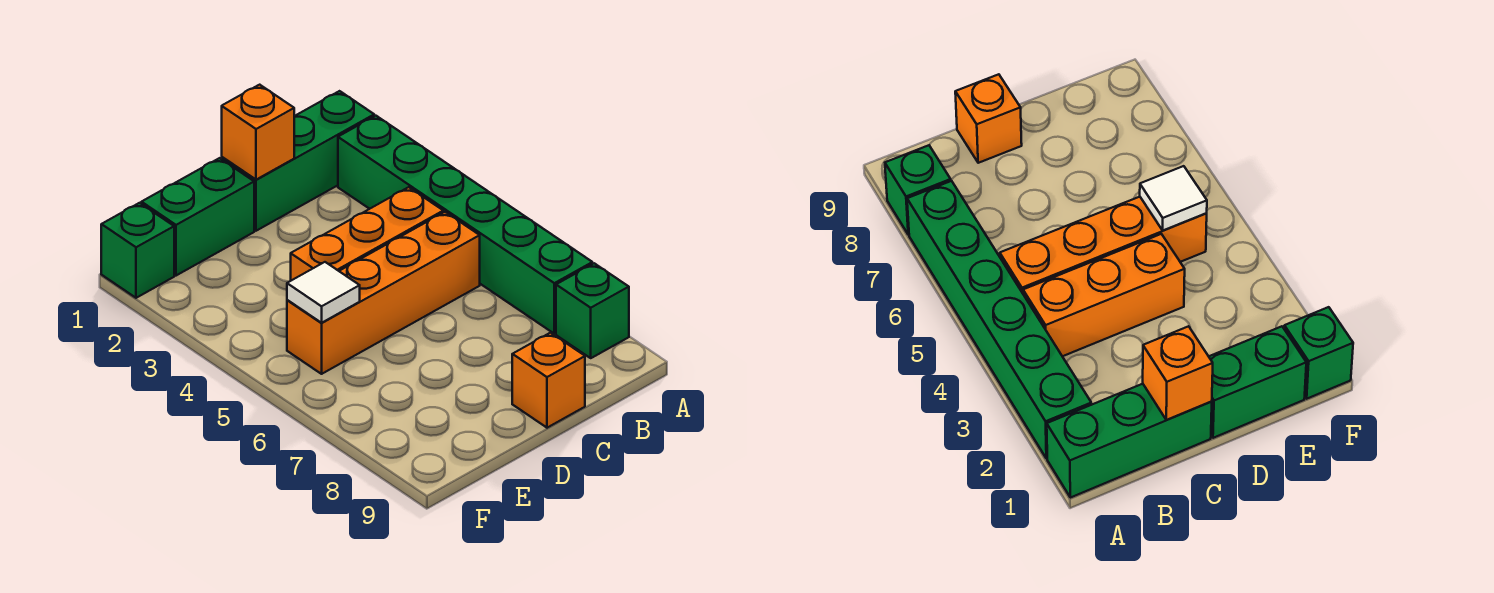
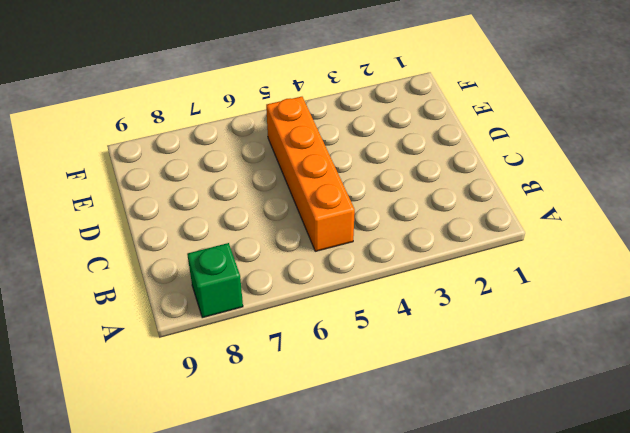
none -> green 1x3 brick [222,91,374,231]
none -> green 1x6 brick [338,116,592,334]

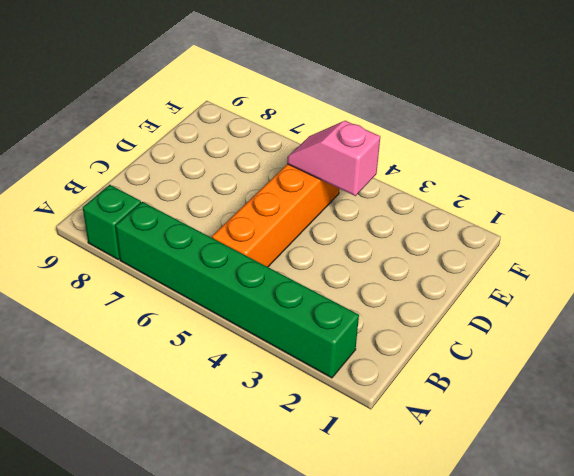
pink 1x2 slope [287,121,380,196] -> white 1x1 tile [287,262,360,323]
none -> green 1x3 brick [222,91,374,231]
none -> orange 1x3 brick [291,187,443,281]

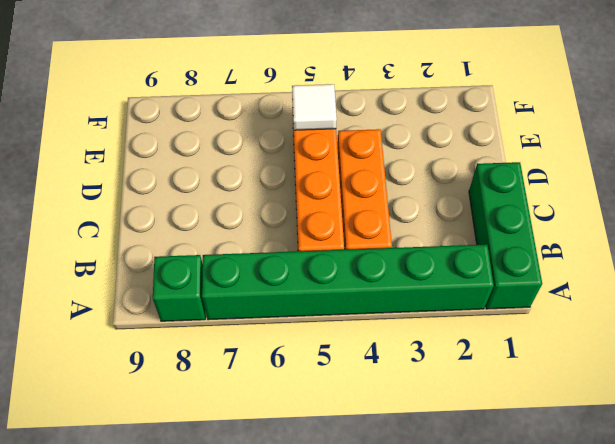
none -> orange 1x1 brick [512,333,585,428]
none -> green 1x2 brick [141,158,254,276]

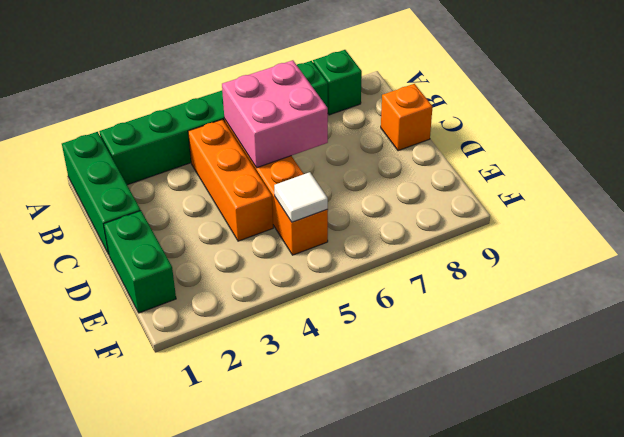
pink 2x2 brick [222,60,328,168] -> none
none -> green 1x1 brick [101,203,174,298]
none -> orange 1x1 brick [222,85,294,180]

